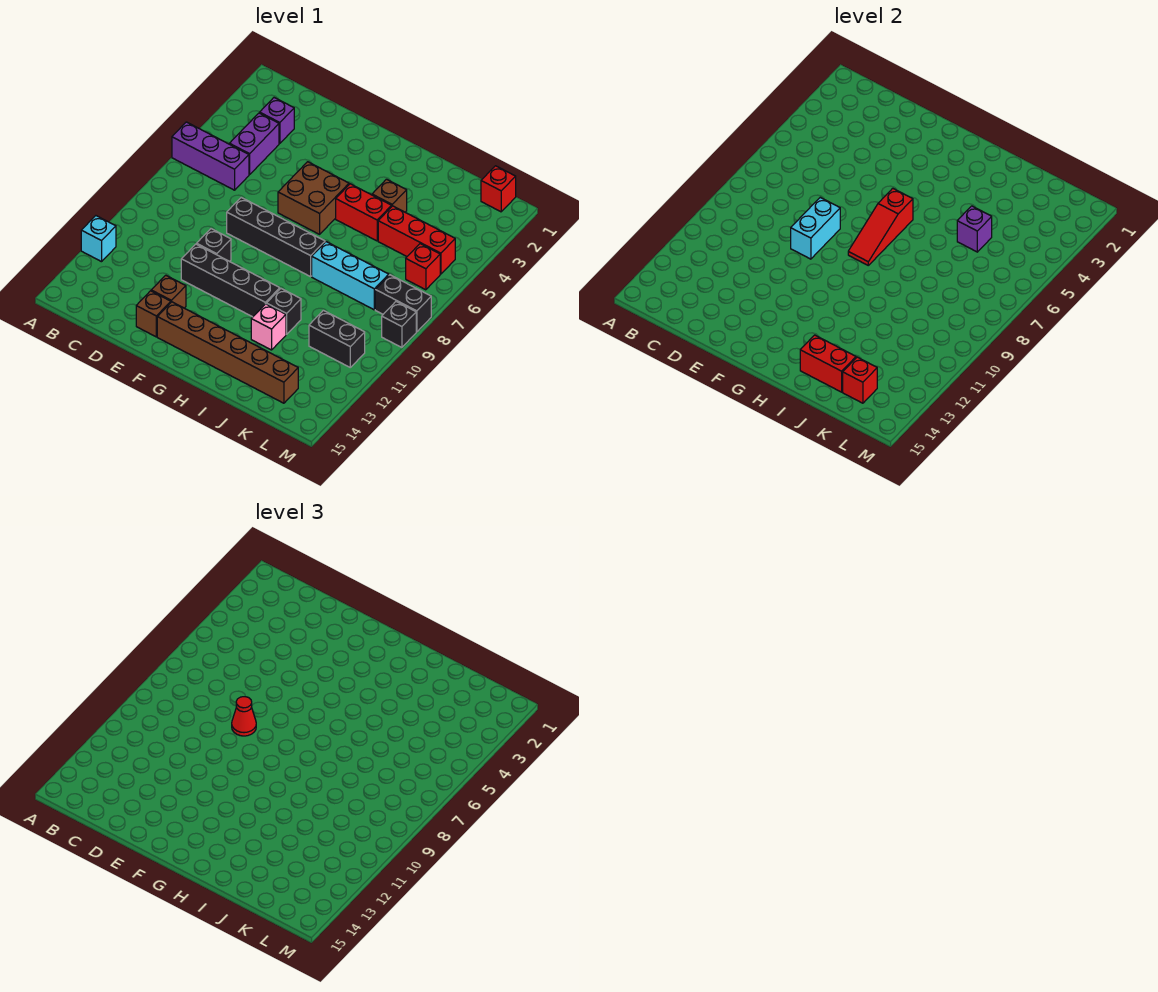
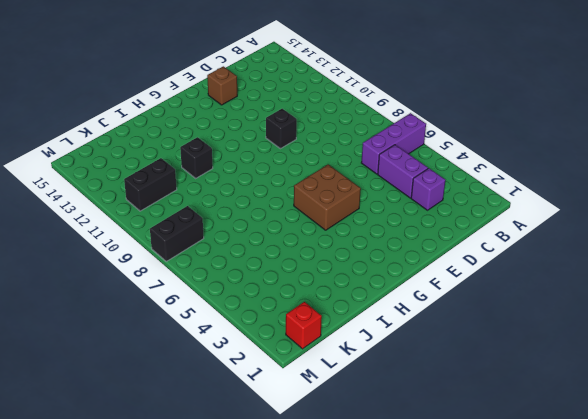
none -> cyan 1x1 brick [81,216,116,262]
none -> black 1x4 brick [227,197,325,277]
none -> black 1x4 brick [181,244,280,317]

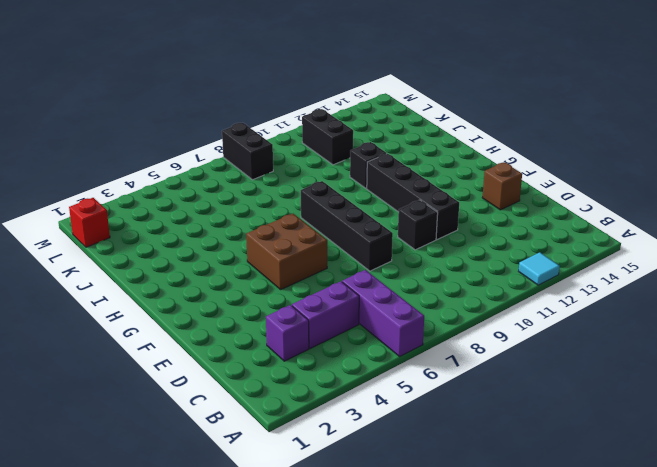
cyan 1x1 tile [519,252,560,285] -> cyan 1x1 brick [81,216,116,262]
none -> brown 1x1 brick [151,275,186,308]
none -> brown 1x6 brick [157,302,298,403]
none -> red 1x2 brick [336,184,392,241]

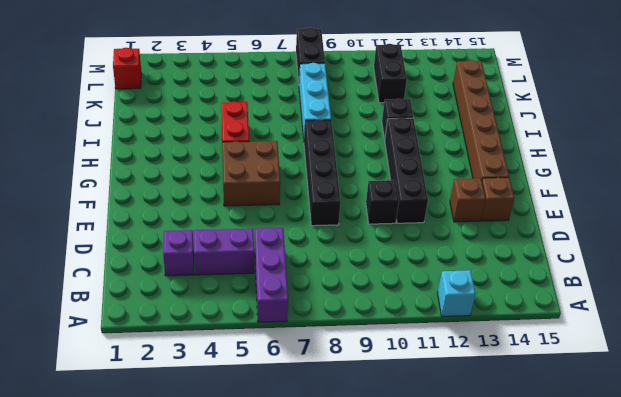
none -> brown 1x1 brick [372,179,407,212]
none -> pink 1x1 brick [251,304,286,350]
none -> red 1x3 brick [378,206,455,274]

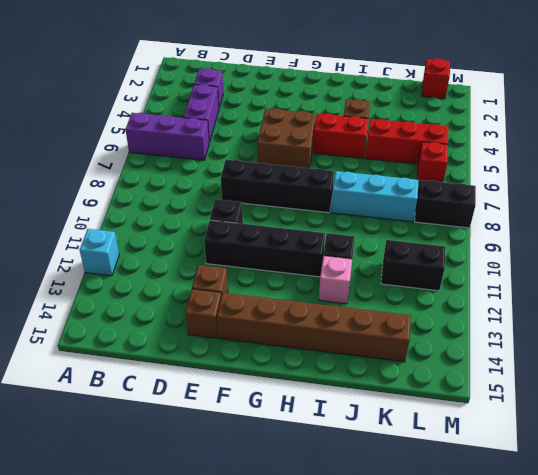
none -> black 1x1 brick [382,302,416,348]
none -> cyan 1x2 brick [791,197,840,259]
none -> red 1x3 slope [848,188,913,265]

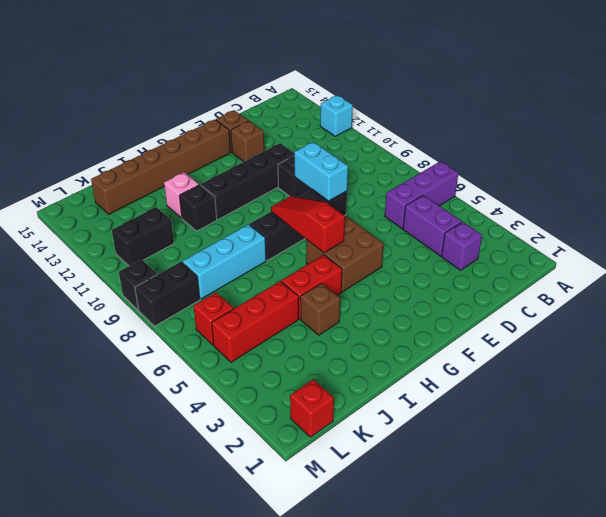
none -> red 1x2 brick [800,335,856,392]
none -> purple 1x1 brick [957,206,992,252]
none -> red 1x1 brick [843,357,877,403]

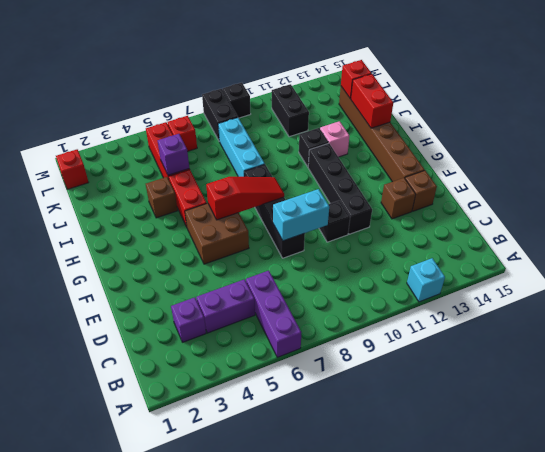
none -> red 1x1 cone [232,697,256,736]

